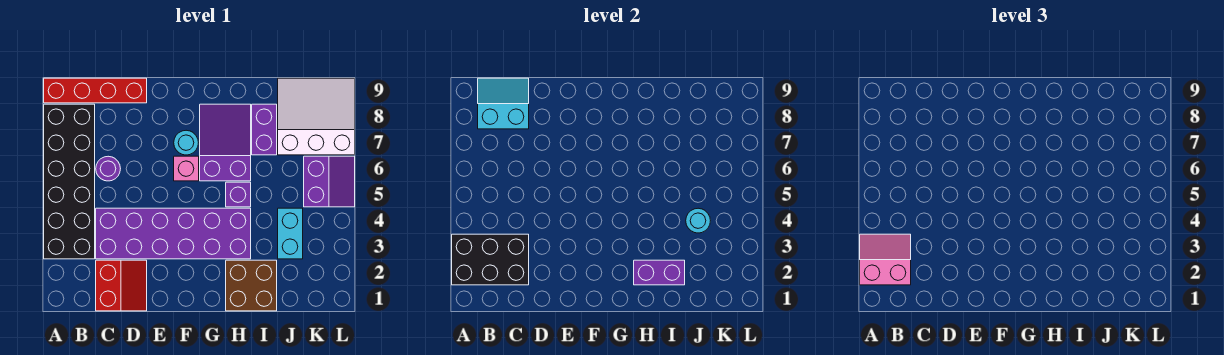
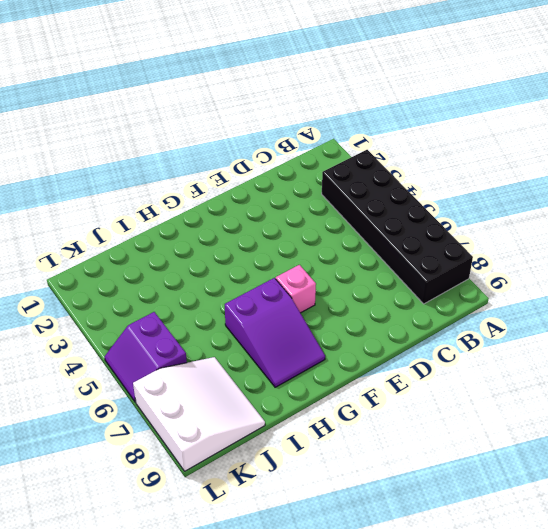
white 3x3 slope [133,357,265,471] -> white 3x3 slope turned to [278,78,355,155]
none -> red 1x4 brick [44,78,147,103]
none -> red 2x2 slope [96,260,147,311]
none -> purple 2x6 brick [96,208,251,259]

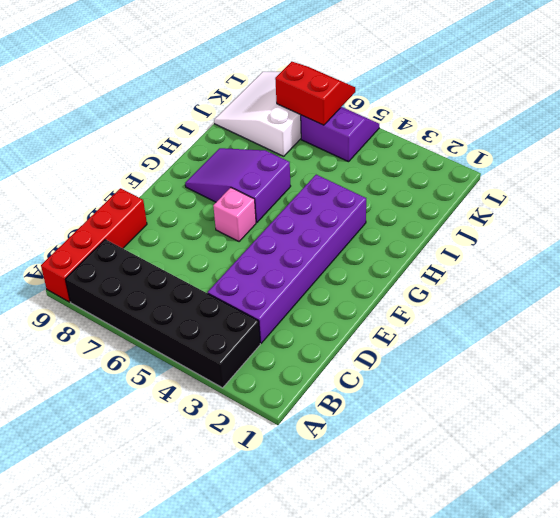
red 2x2 slope [275,62,355,125] -> red 2x2 slope moved to [96,260,147,311]
none -> purple 1x1 round brick [96,156,120,181]
none -> cyan 1x1 round brick [174,130,198,155]
none -> brown 2x2 brick [226,260,277,311]

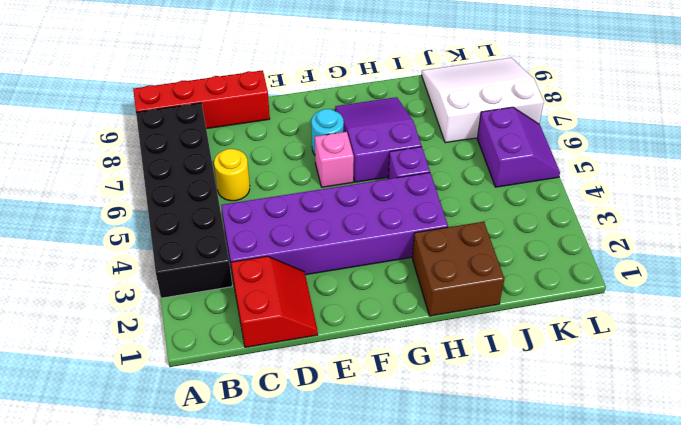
yellow 1x1 round brick [214,149,250,201] -> purple 1x1 round brick [96,156,120,181]
none -> purple 1x2 brick [252,104,277,155]
none -> cyan 1x2 brick [278,208,303,259]
none -> black 2x3 brick [452,234,529,285]

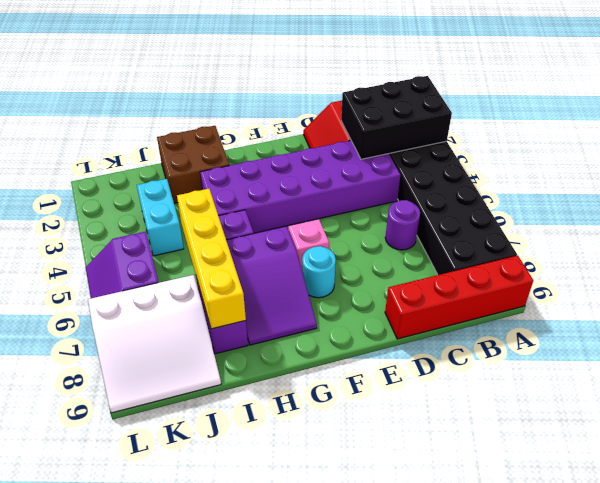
yellow 1x4 brick [177,189,246,329] -> none
none -> cyan 2x2 slope [478,78,529,129]
none -> purple 1x2 brick [634,260,685,285]
none -> cyan 1x1 round brick [686,208,710,233]

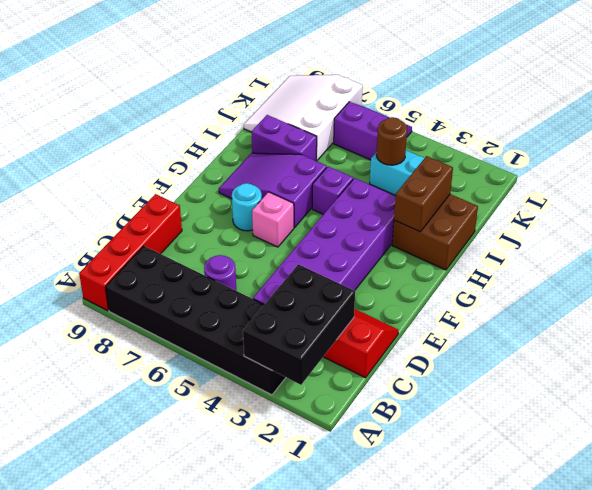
brown 1x2 brick [394,156,453,232] -> purple 1x2 brick [634,260,685,285]
brown 1x1 round brick [376,117,407,165] -> cyan 1x1 round brick [686,208,710,233]
none -> cyan 2x2 slope [478,78,529,129]
none -> pink 2x2 slope [860,234,911,285]

